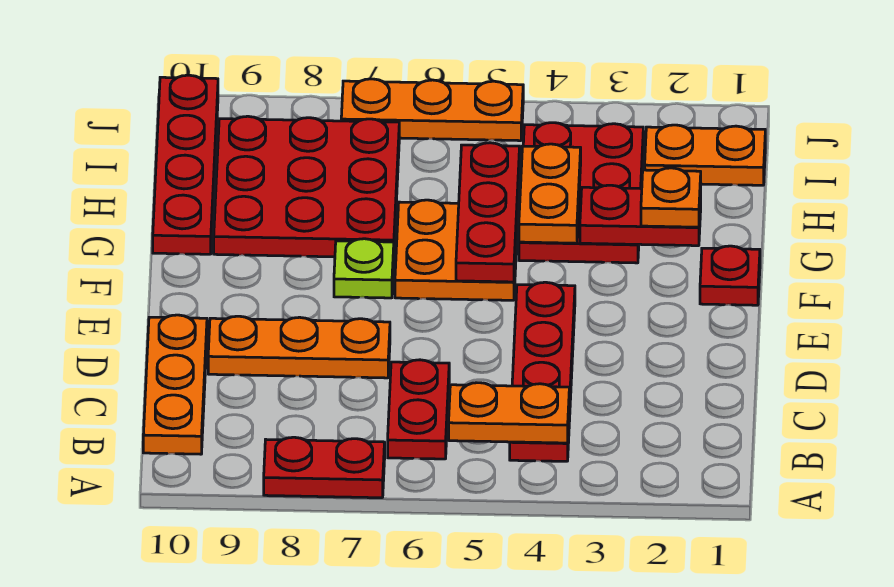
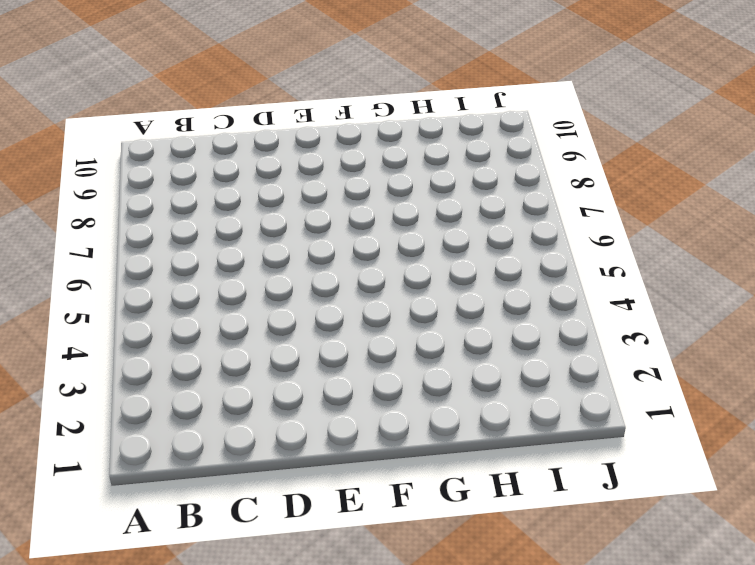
none -> red 1x2 plate [264,437,385,498]
none -> red 1x4 plate [510,282,575,461]
none -> red 1x2 plate [388,360,449,459]

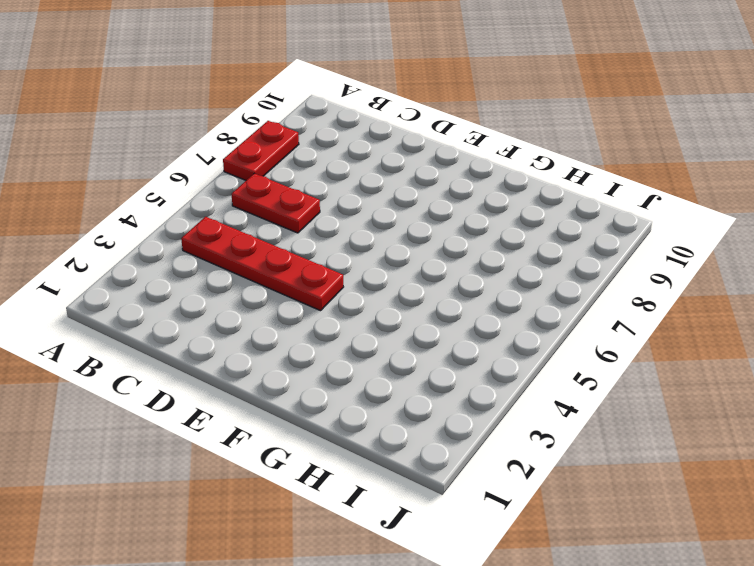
none -> orange 1x3 plate [143,315,207,454]
none -> orange 1x3 plate [208,316,390,378]
none -> red 1x1 plate [700,246,760,305]

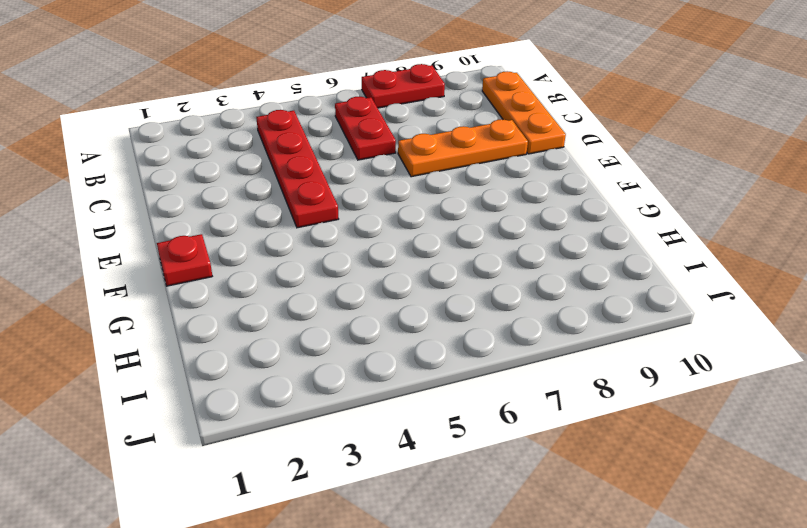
none -> orange 2x2 plate [395,200,518,300]
none -> lime 1x1 plate [334,239,394,298]
none -> red 2x3 plate [519,123,643,263]

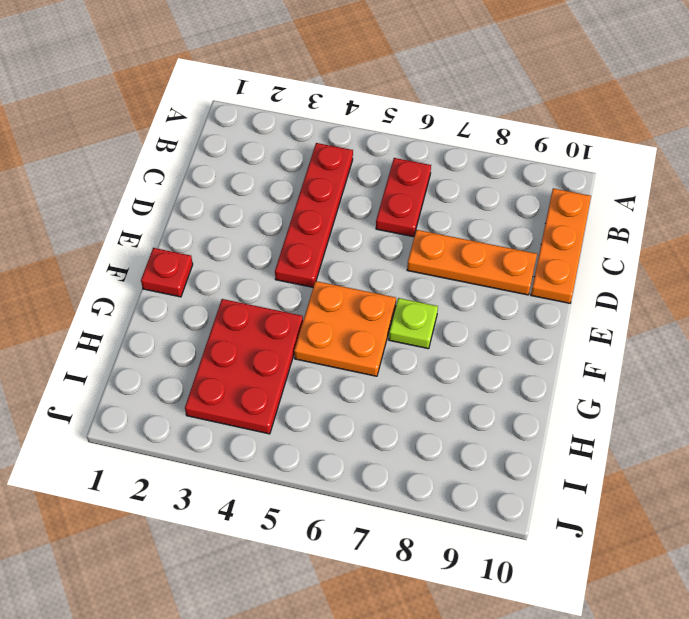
none -> red 1x2 plate [264,437,385,498]
none -> red 3x3 plate [214,116,399,257]
none -> red 1x4 plate [153,75,218,254]

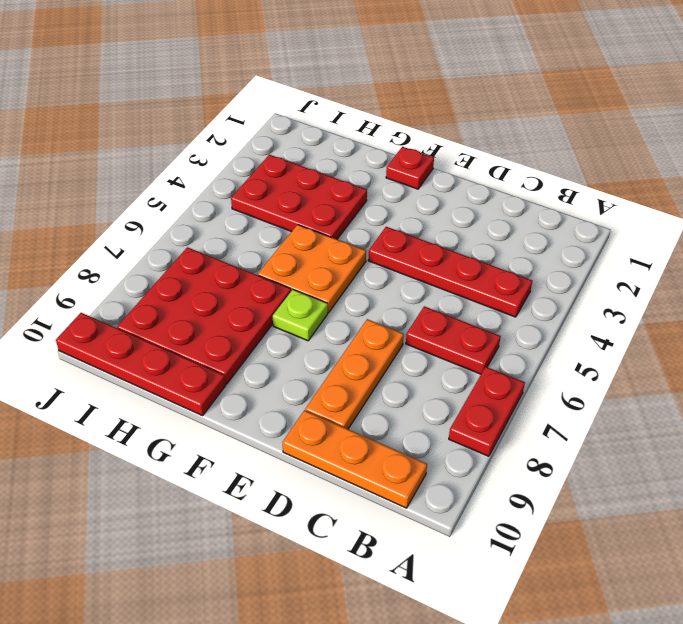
none -> orange 1x2 plate [645,125,765,185]
none -> orange 1x3 plate [341,79,523,141]
none -> orange 1x2 plate [449,383,569,443]

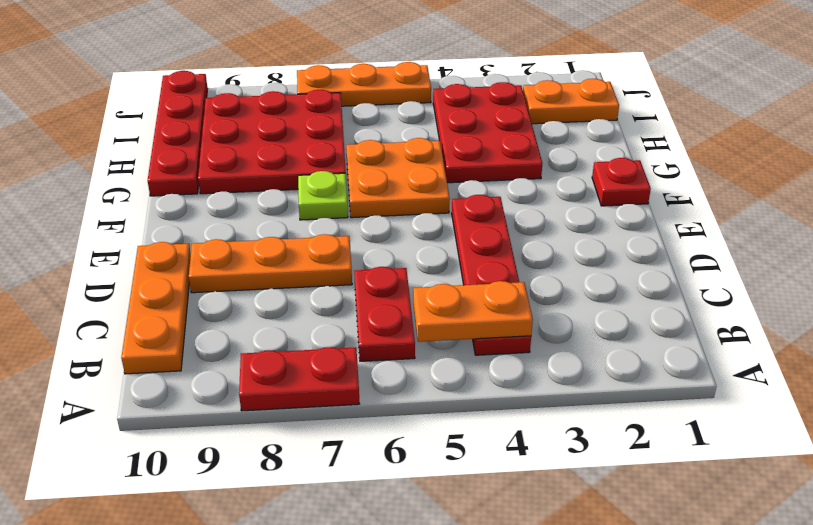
none -> red 1x3 plate [456,143,520,282]
none -> red 1x2 plate [580,185,701,246]
none -> orange 1x2 plate [519,144,581,243]

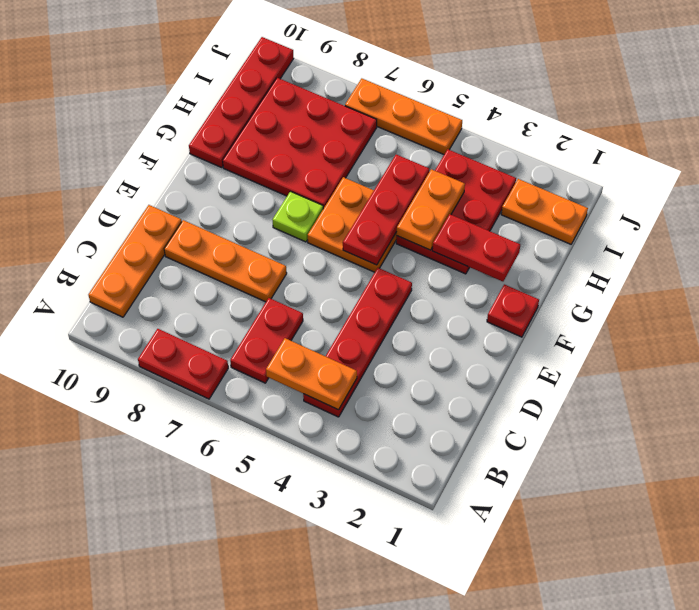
none -> orange 1x1 plate [641,168,701,227]

